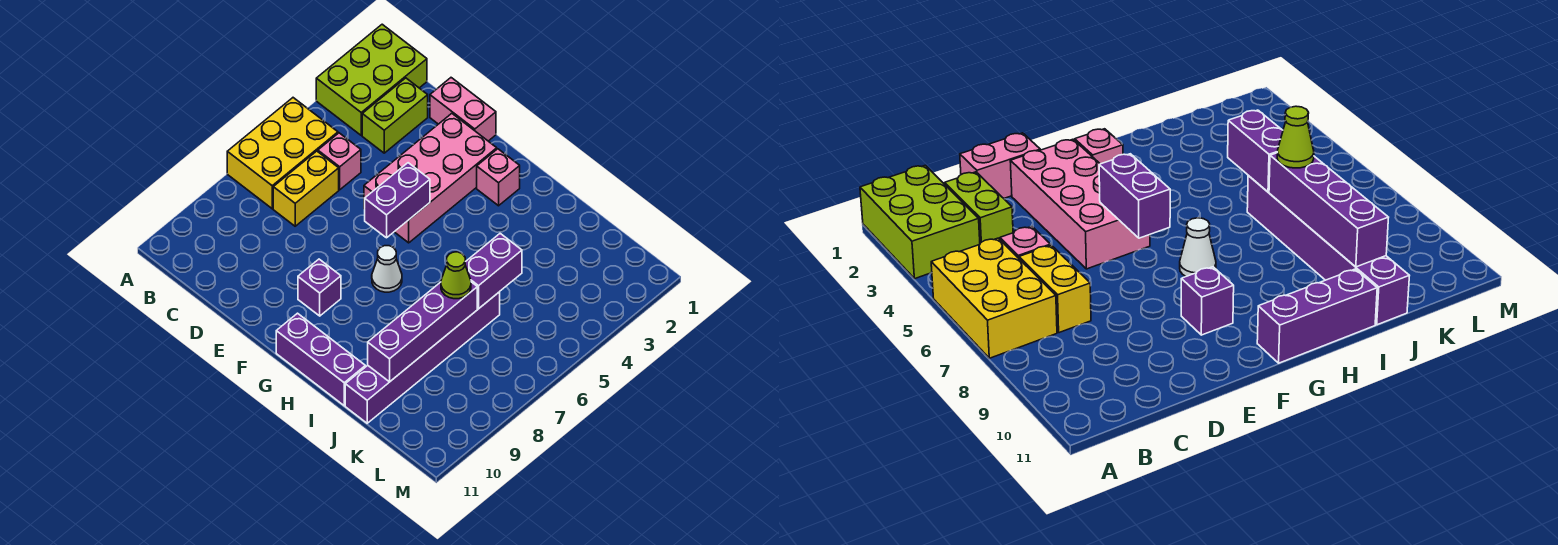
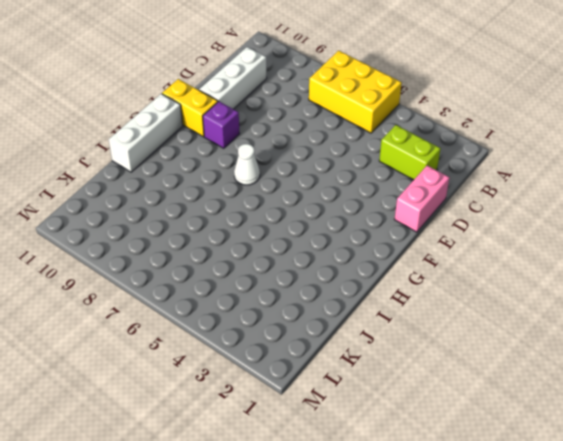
white 1x3 brick [199,47,267,109] -> none
yellow 1x2 brick [162,79,218,137] -> yellow 1x2 brick moved to [273,151,339,226]
white 1x3 brick [109,94,182,172] -> purple 1x3 brick [276,313,365,406]
none -> lime 2x3 brick [316,24,427,135]
none -> pink 1x1 brick [318,133,361,190]
none -> pink 2x4 brick [364,113,497,243]

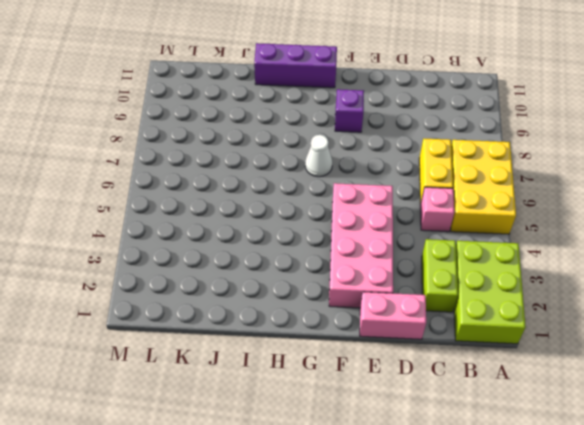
none -> pink 1x1 brick [477,149,520,206]
none -> purple 1x6 brick [345,292,500,423]
none -> purple 1x2 brick [365,163,430,238]

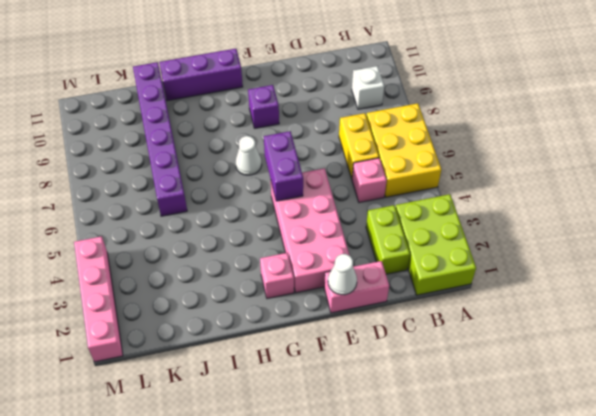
white 1x1 brick [352,66,384,109] -> none
white 1x1 cone [328,254,357,295] -> none
pink 1x4 brick [74,236,123,362] -> none
none -> purple 1x2 brick [465,234,522,309]
none -> purple 1x4 brick [368,282,477,382]
none -> lime 1x1 cone [441,252,471,299]

